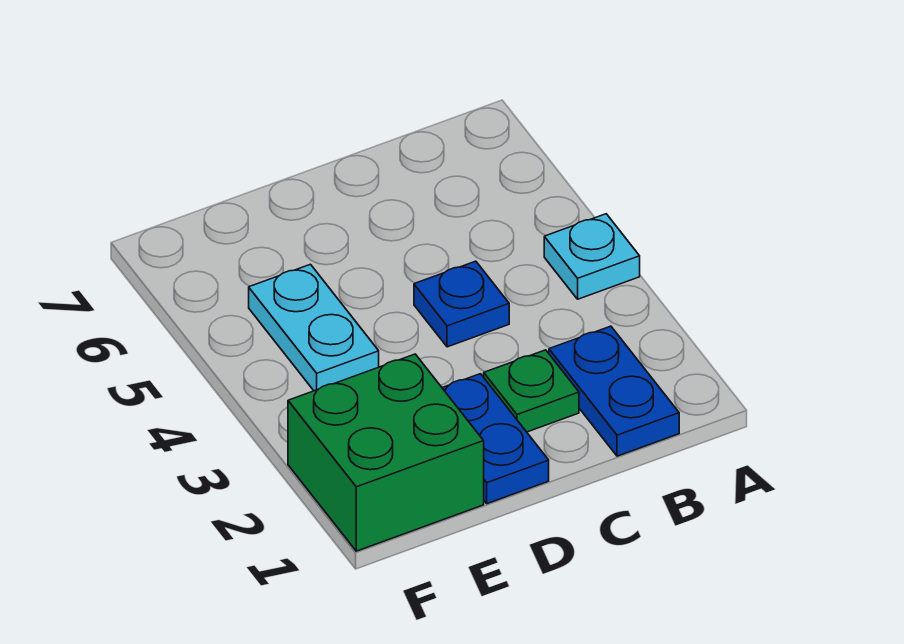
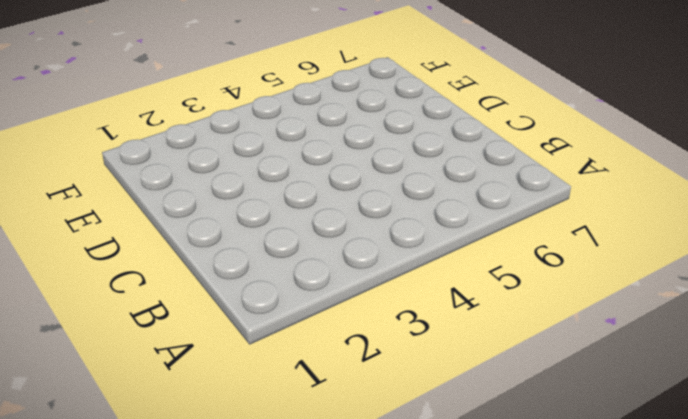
none -> cyan 1x1 plate [544,214,640,299]
none -> blue 1x2 plate [549,326,679,456]

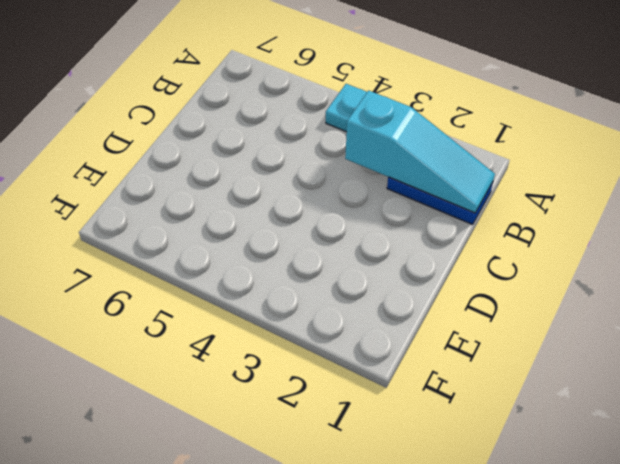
cyan 1x3 slope [345,90,495,213] -> none
none -> green 1x1 plate [484,350,579,432]
none -> blue 1x1 plate [414,261,509,347]

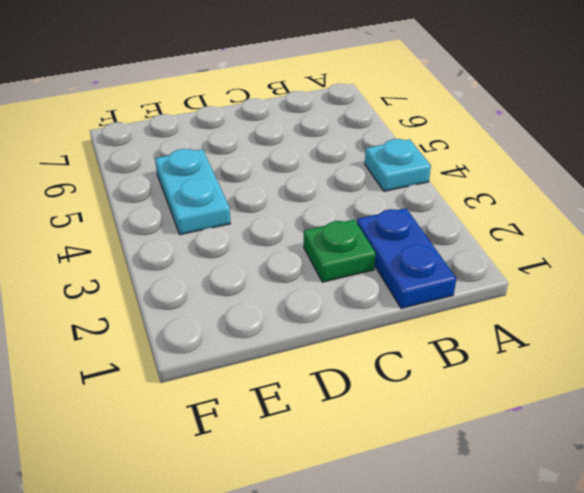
none -> blue 1x1 plate [414,261,509,347]
none -> blue 1x2 plate [442,374,549,504]

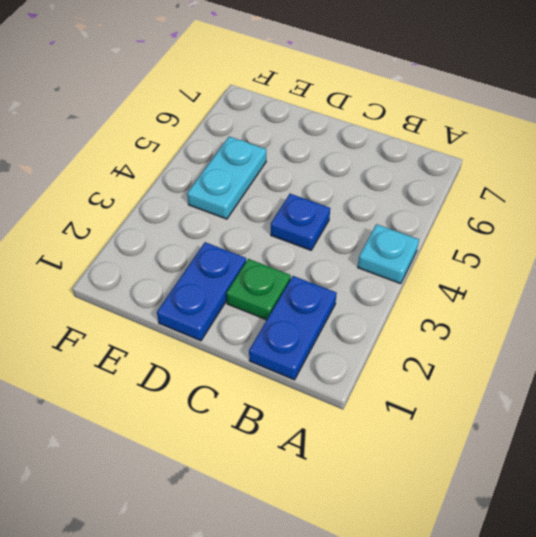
none -> green 2x2 brick [288,354,484,551]

